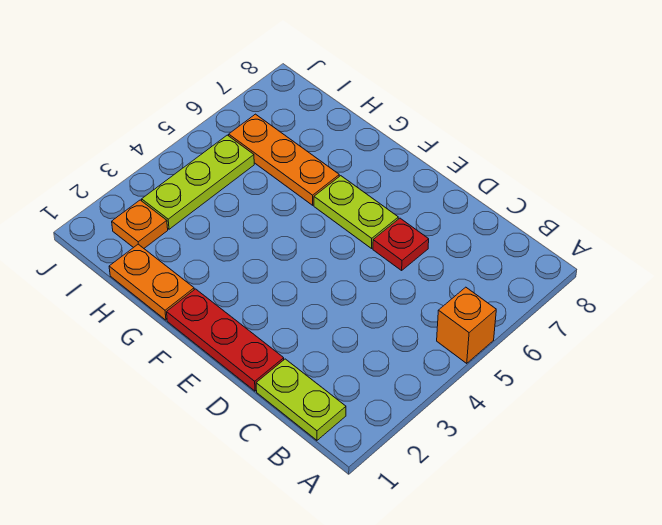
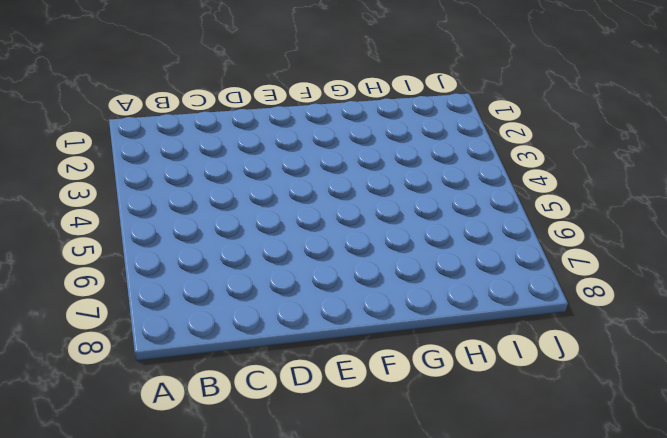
none -> orange 1x1 brick [437,287,496,363]
none -> lime 1x2 plate [256,359,346,440]

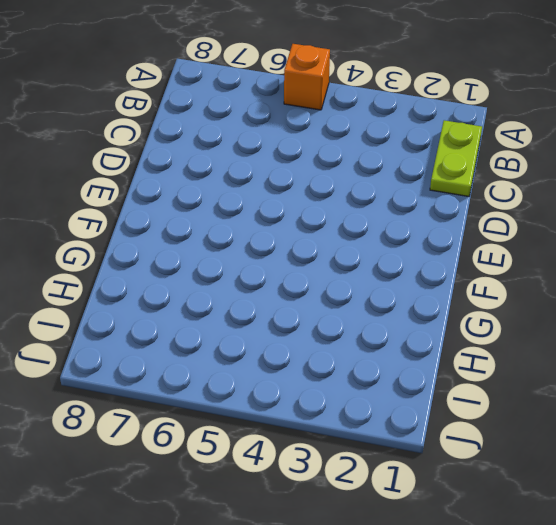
none -> red 1x3 plate [167,289,284,391]
none -> red 1x1 plate [373,218,429,270]

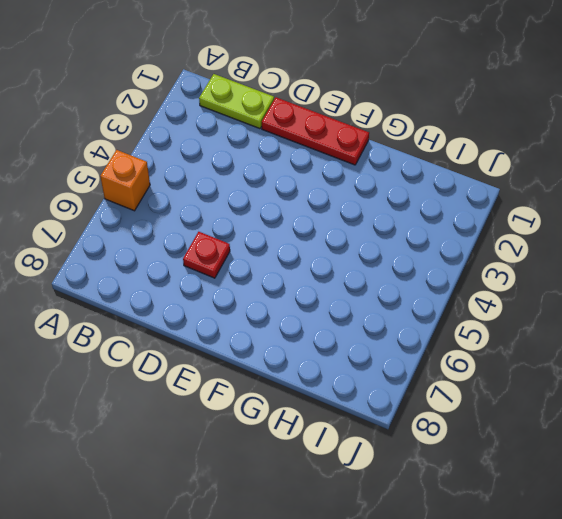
none -> lime 1x2 plate [314,176,398,248]
none -> orange 1x2 plate [109,244,194,320]

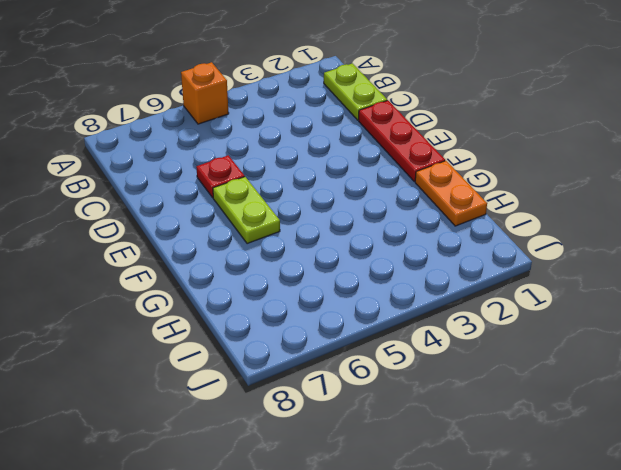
none -> orange 1x3 plate [229,114,339,205]
none -> orange 1x1 plate [112,200,168,248]

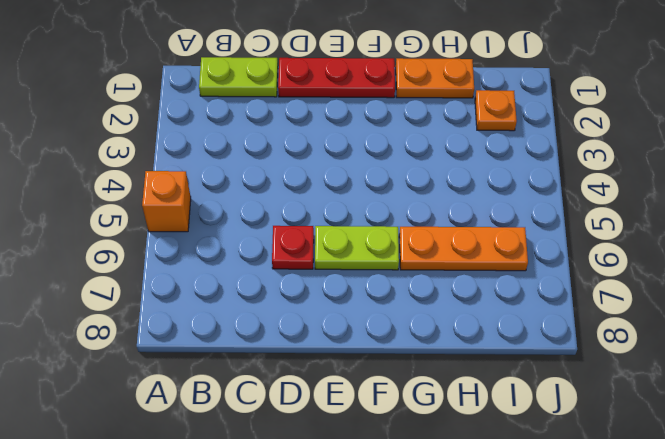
none -> lime 1x3 plate [142,135,254,229]

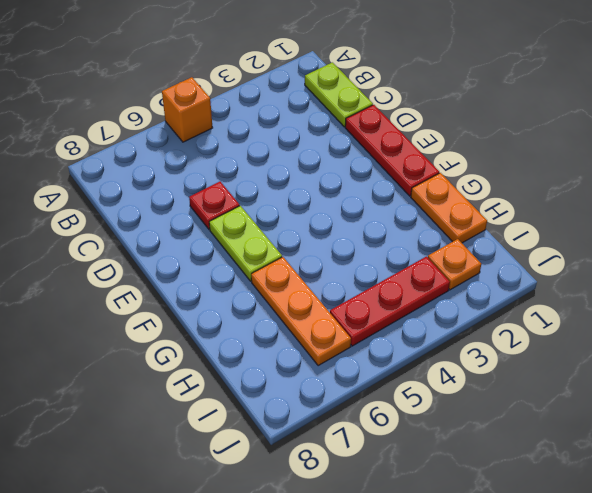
red 1x3 plate [330,257,450,346] -> lime 1x3 plate [142,135,254,229]

